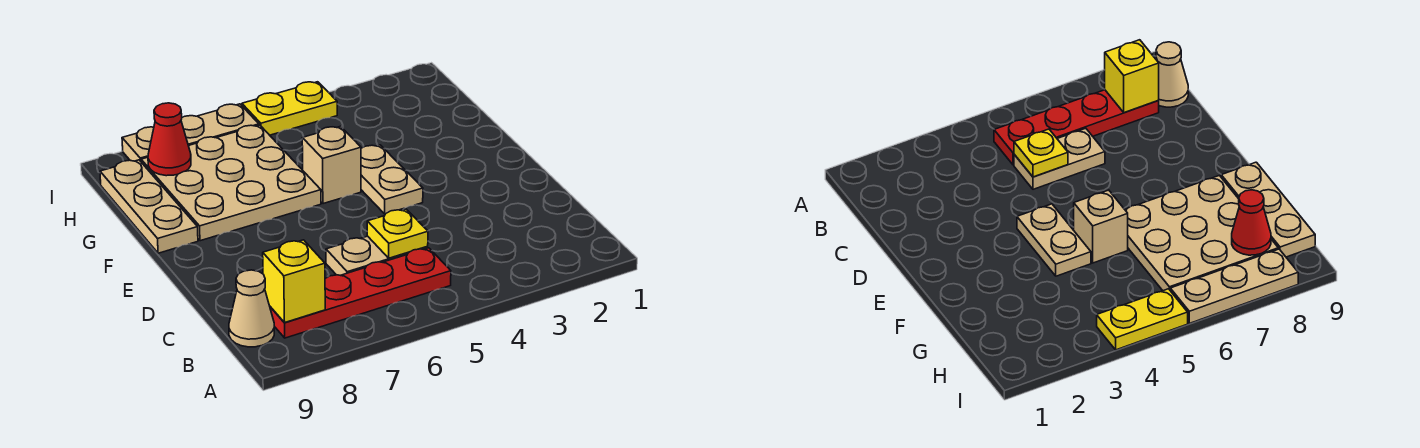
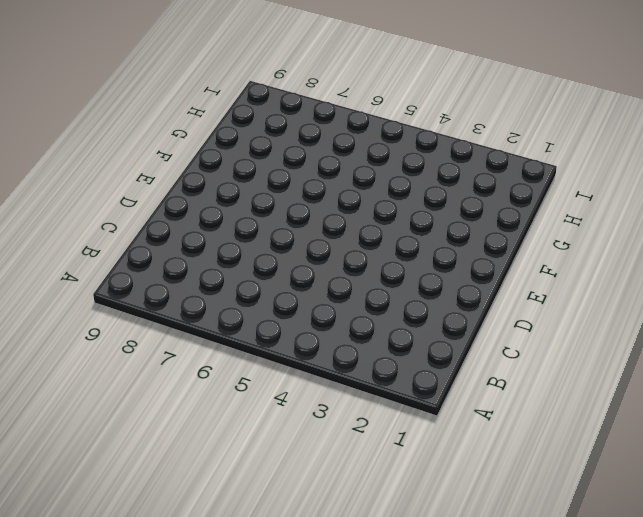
none -> red 1x4 plate [270,248,451,338]
none -> tan 1x1 cone [229,270,274,347]
none -> tan 1x2 plate [326,236,428,275]

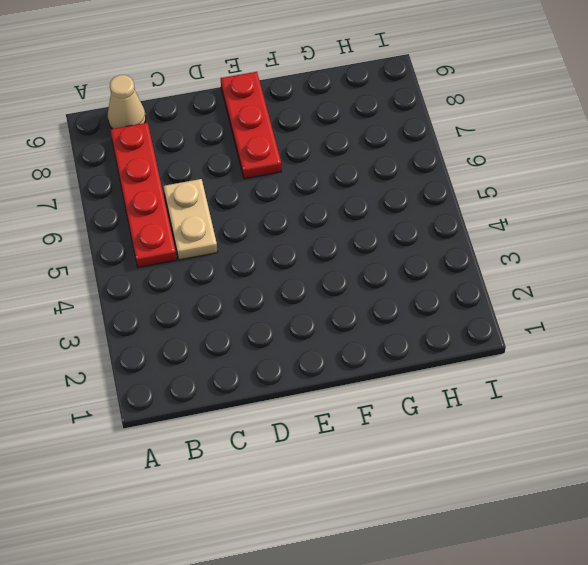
red 1x3 plate [221,72,282,179] -> none
none -> tan 1x2 plate [361,145,423,214]
none -> tan 1x1 brick [302,126,361,204]
none -> tan 3x3 plate [141,125,321,241]

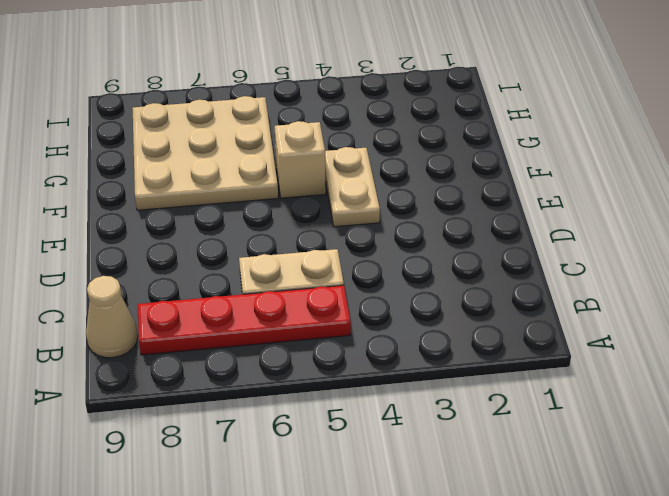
none -> tan 1x3 plate [100,160,198,253]
none -> yellow 1x2 plate [242,82,337,135]
none -> tan 1x3 plate [122,104,259,161]

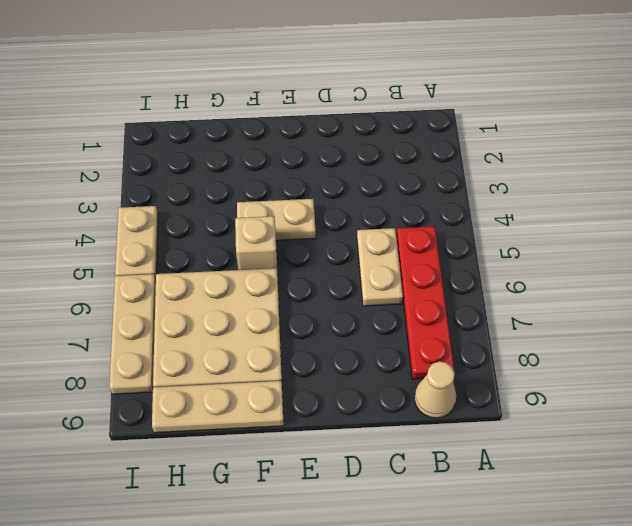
tan 1x2 plate [115,206,158,279] -> yellow 1x2 plate [242,82,337,135]
none -> yellow 1x1 brick [263,240,325,323]
none -> yellow 1x1 plate [367,209,428,258]
none -> red 1x1 cone [148,103,191,176]

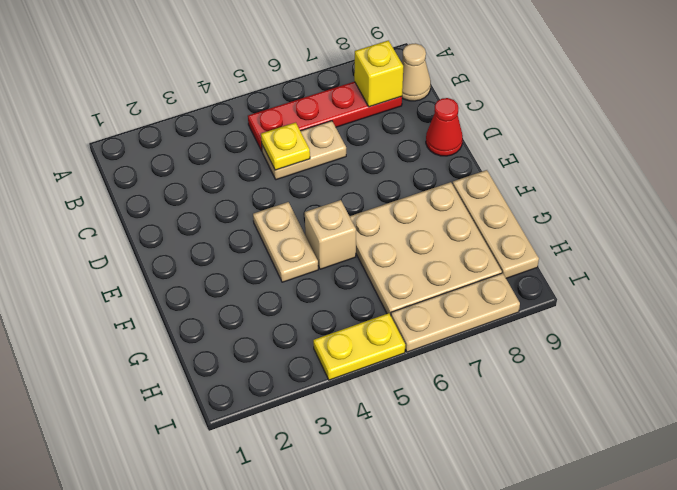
red 1x1 cone [426,98,463,156] -> red 1x1 cone moved to [148,103,191,176]

